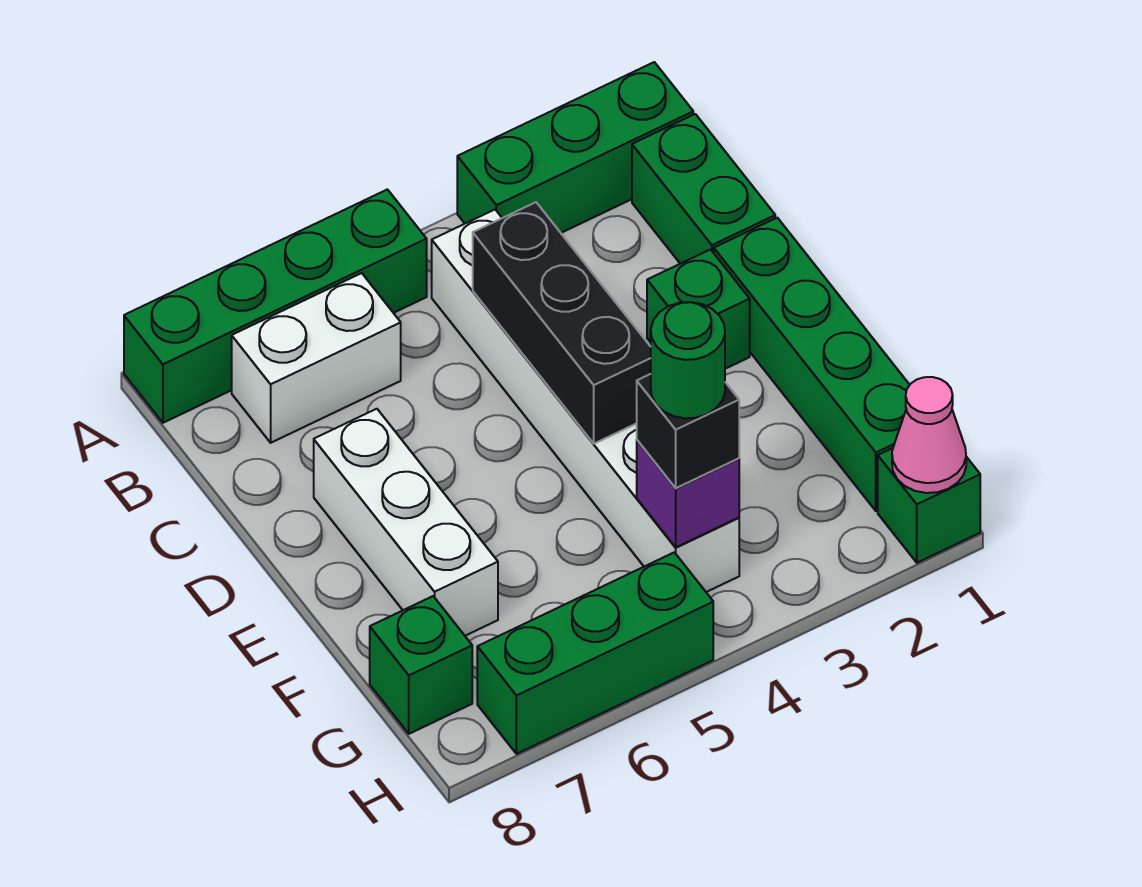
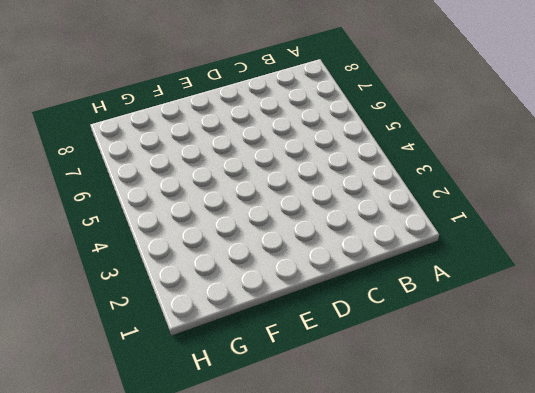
none -> green 1x3 brick [457,62,693,233]
none -> green 1x4 brick [124,189,427,423]
none -> green 1x2 brick [632,114,775,264]

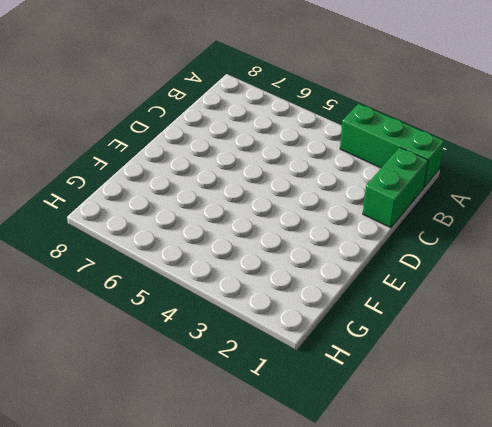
none -> green 1x4 brick [124,189,427,423]
none -> white 1x6 brick [432,210,739,592]
none -> white 1x2 brick [232,273,401,443]

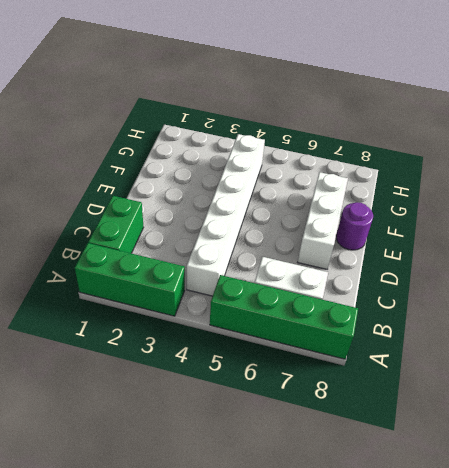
purple 1x1 round brick [336,202,373,250] -> none
none -> green 1x4 brick [714,218,909,511]
none -> green 1x1 brick [647,250,750,369]
none -> green 1x1 brick [370,596,472,734]

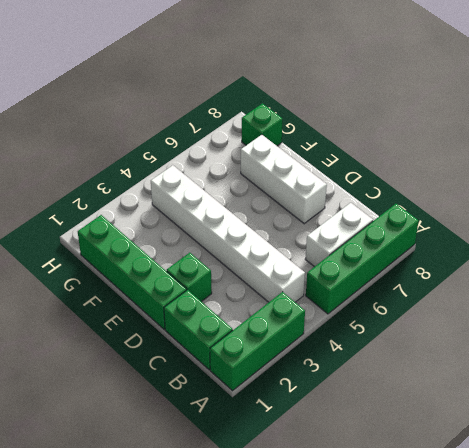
none -> green 1x1 brick [878,448,980,563]
none -> green 1x3 brick [477,552,713,754]
none -> black 1x3 brick [473,202,651,444]

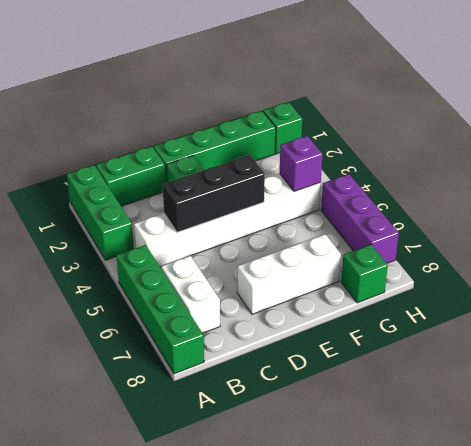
purple 1x3 brick [321,174,399,263] -> green 1x3 brick [477,552,713,754]
none -> pink 1x1 cone [892,377,966,493]
none -> black 1x1 brick [637,374,739,488]
none -> green 1x1 round brick [651,302,725,418]

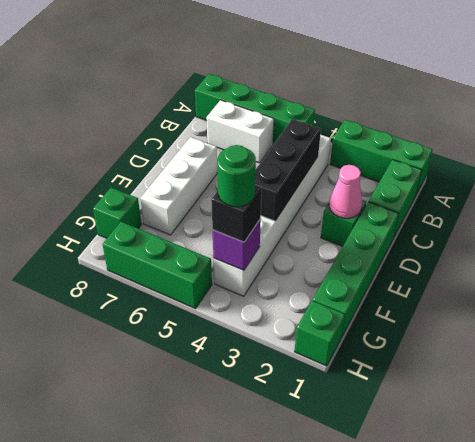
pink 1x1 cone [329,165,362,218] -> pink 1x1 cone moved to [892,377,966,493]

